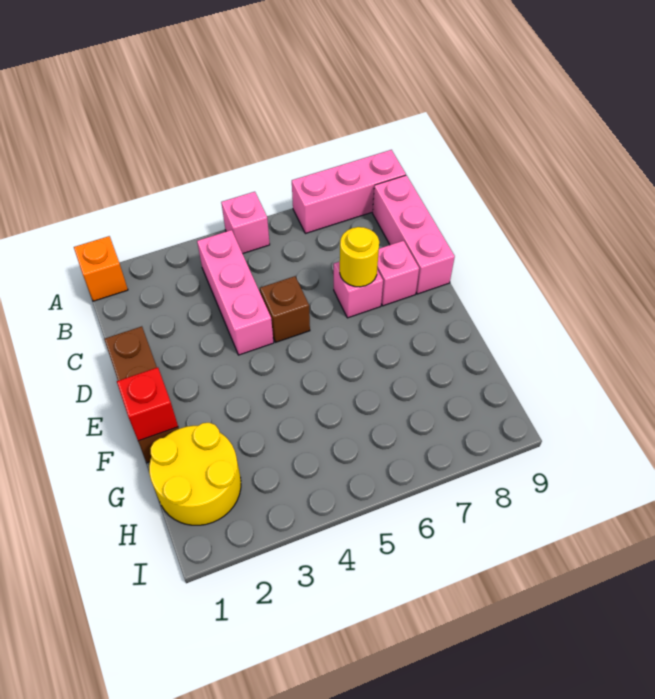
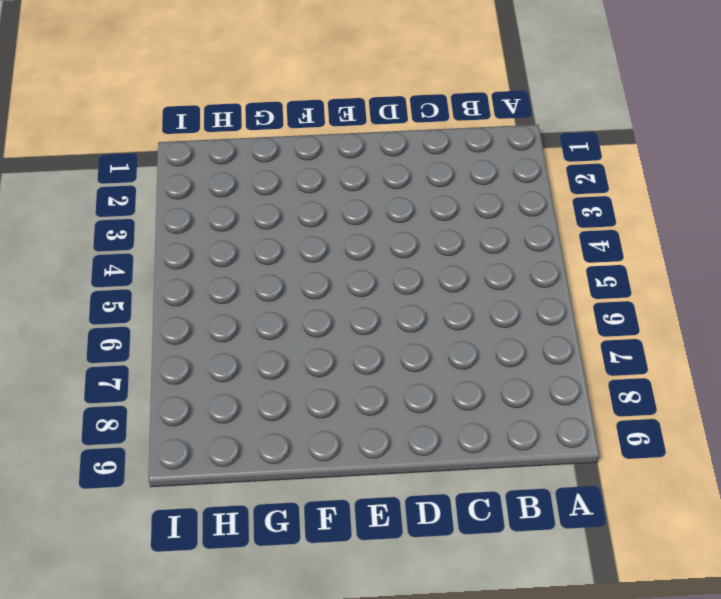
none -> orange 1x1 brick [74,236,128,301]
none -> pink 1x1 brick [221,192,270,254]
none -> pink 1x3 brick [292,150,406,234]

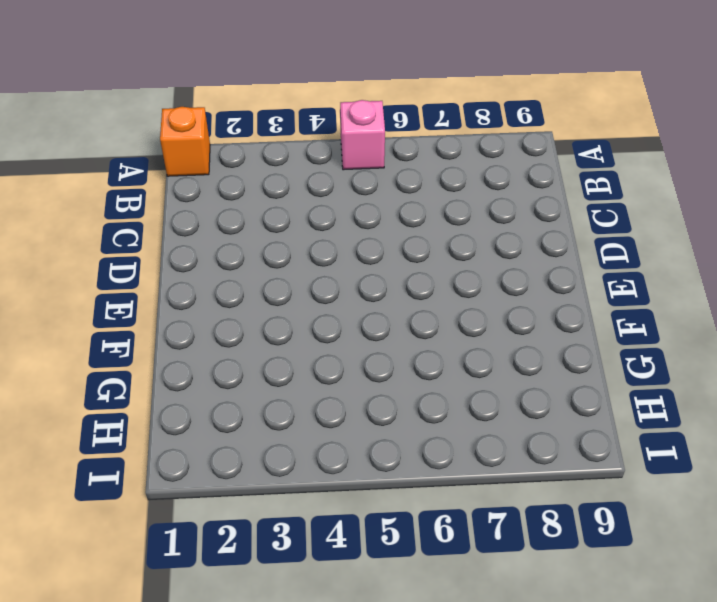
none -> pink 1x3 brick [292,150,406,234]
none -> pink 1x3 brick [197,230,274,355]
none -> pink 1x3 brick [373,175,455,294]

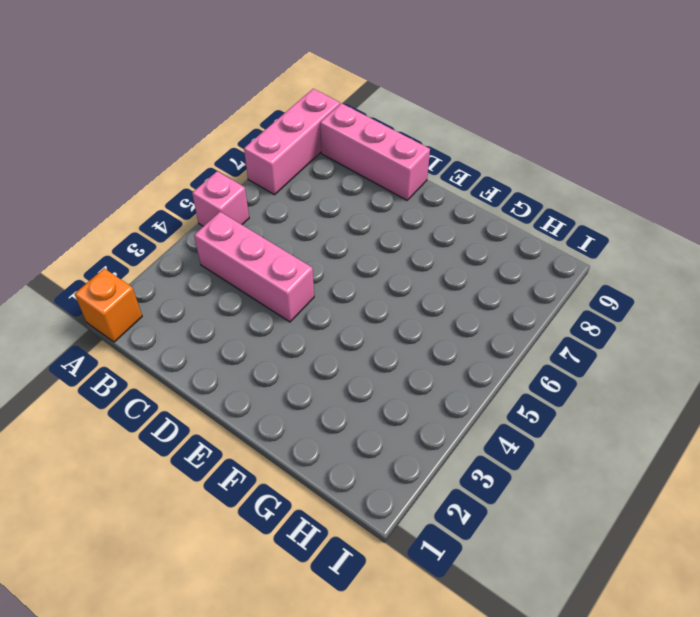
none -> brown 1x3 brick [104,326,179,463]
none -> brown 1x1 brick [260,276,310,342]
none -> pink 1x1 brick [334,262,383,318]

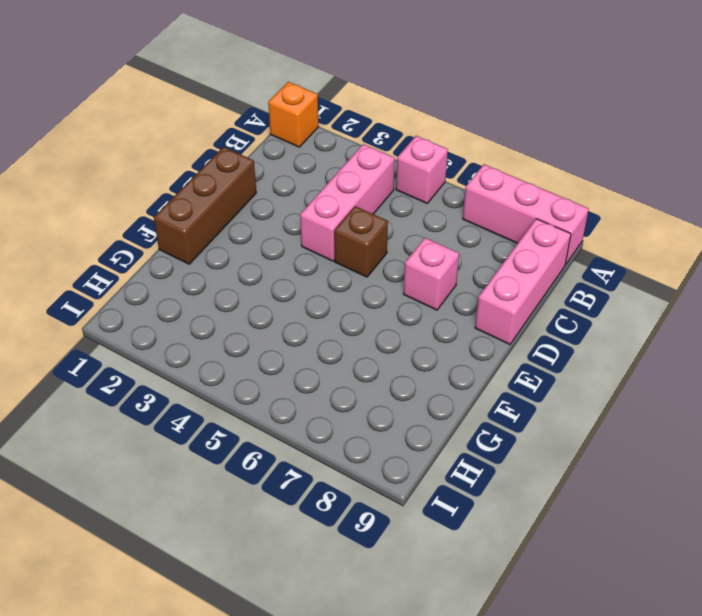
none -> pink 1x1 brick [377,241,419,306]
none -> yellow 2x2 round brick [149,423,241,525]
none -> yellow 1x1 round brick [340,227,379,287]

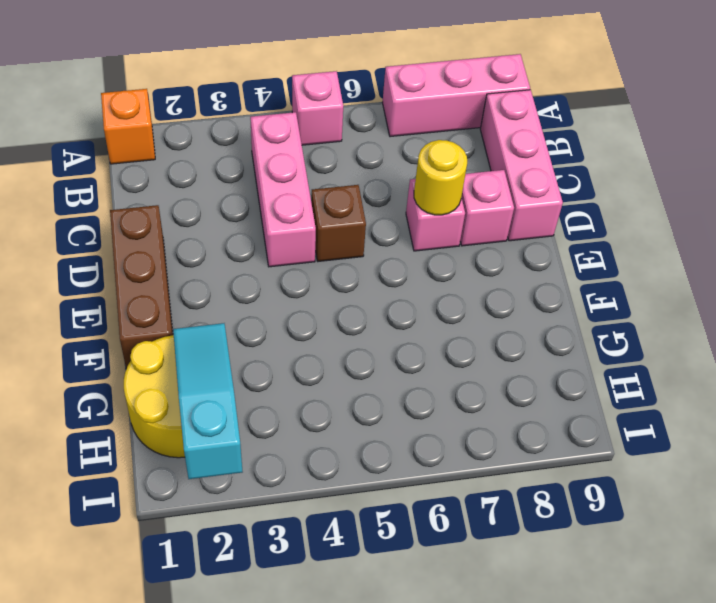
cyan 1x3 slope [173,323,243,479] -> none
none -> red 1x1 brick [117,367,178,441]

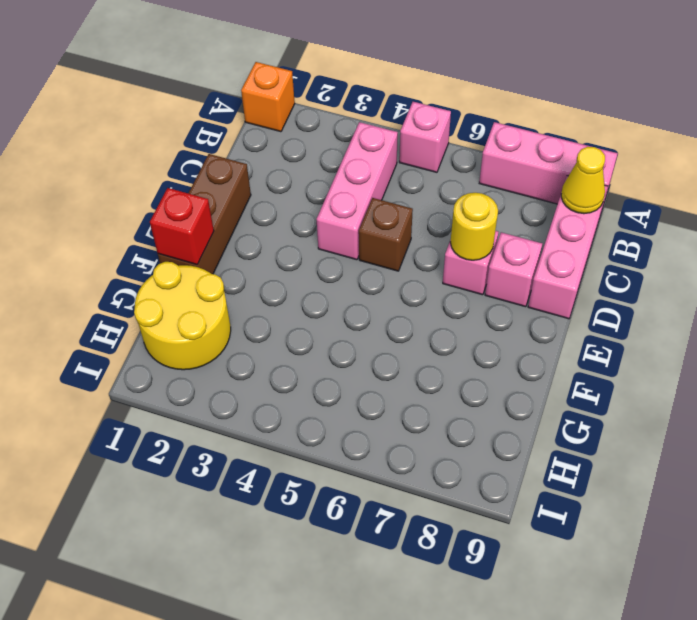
yellow 1x1 cone [561,147,605,214] -> none

